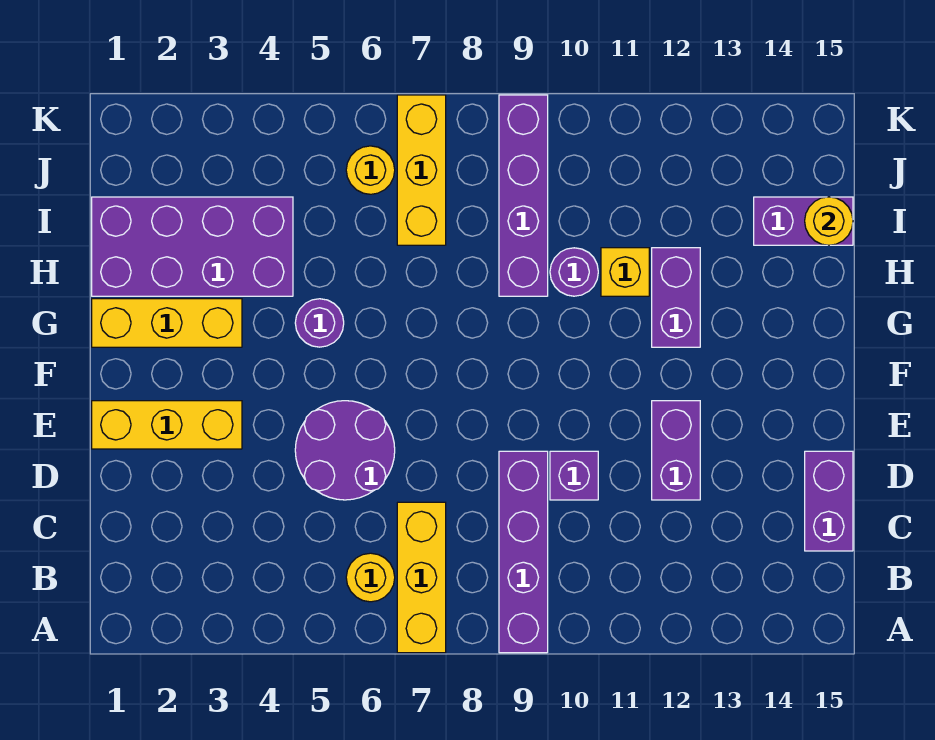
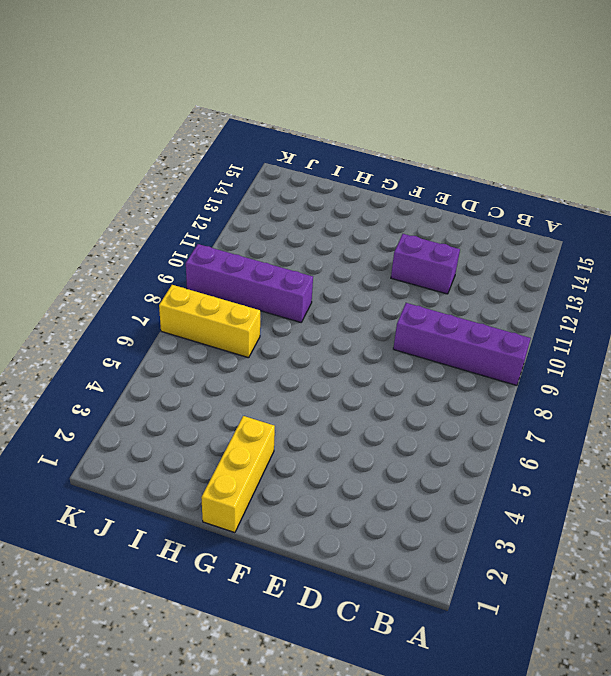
none -> yellow 1x3 brick [397,502,446,653]
none -> yellow 1x1 round brick [346,553,395,602]
none -> purple 1x2 brick [805,451,853,551]

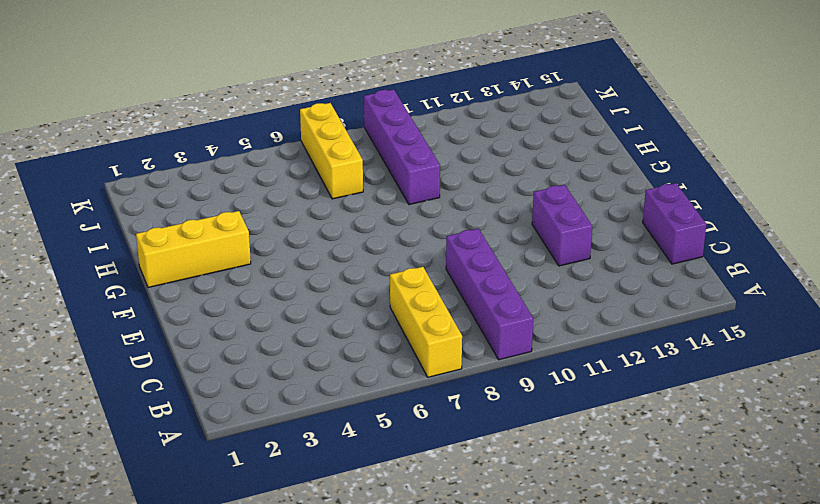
none -> yellow 1x1 round brick [346,553,395,602]
none -> purple 2x2 round brick [295,401,395,500]
none -> purple 1x1 brick [550,451,598,500]

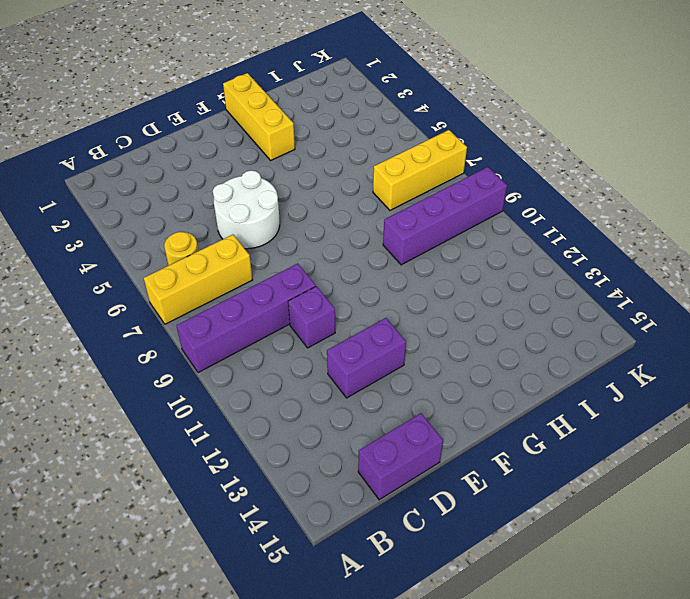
white 2x2 round brick [213,170,280,249] -> purple 2x2 round brick [295,401,395,500]
none -> yellow 1x3 brick [92,401,242,449]
none -> purple 1x1 round brick [295,299,344,347]
none -> purple 1x2 brick [652,248,700,347]

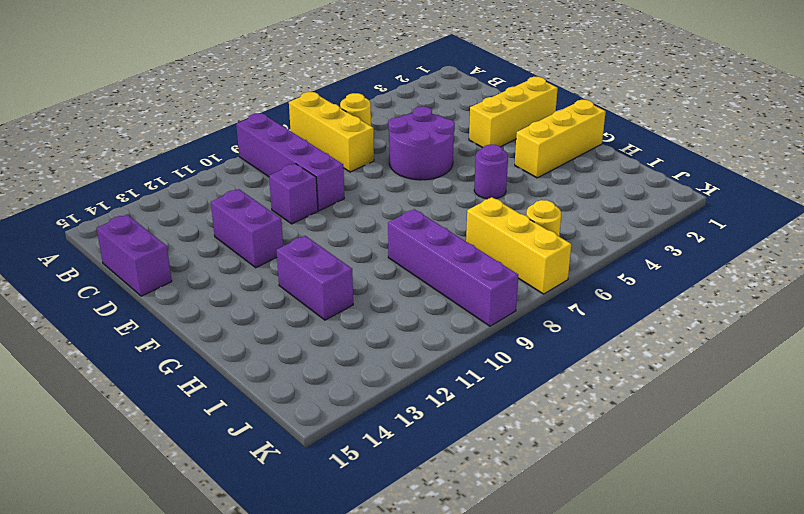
none -> purple 2x4 brick [92,197,293,296]
none -> purple 1x1 round brick [550,248,598,296]
none -> yellow 1x1 brick [601,248,649,296]

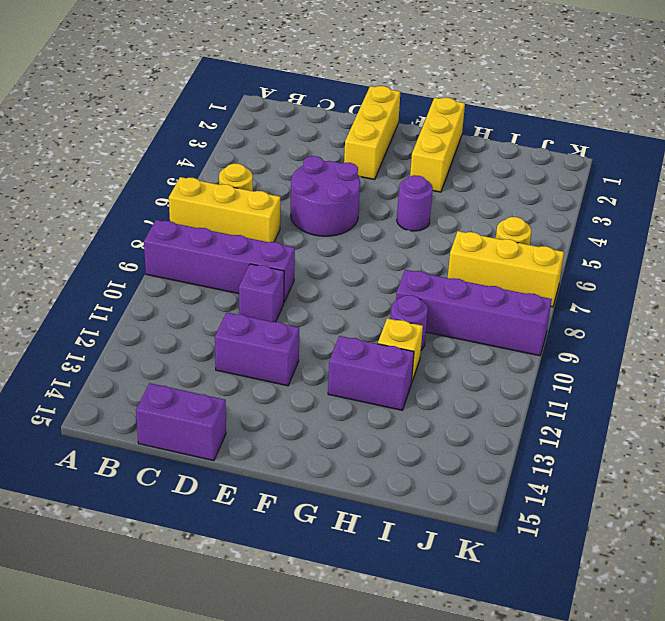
none -> purple 2x4 brick [92,197,293,296]
none -> purple 1x2 brick [754,197,853,245]
none -> yellow 1x1 round brick [805,197,853,245]

